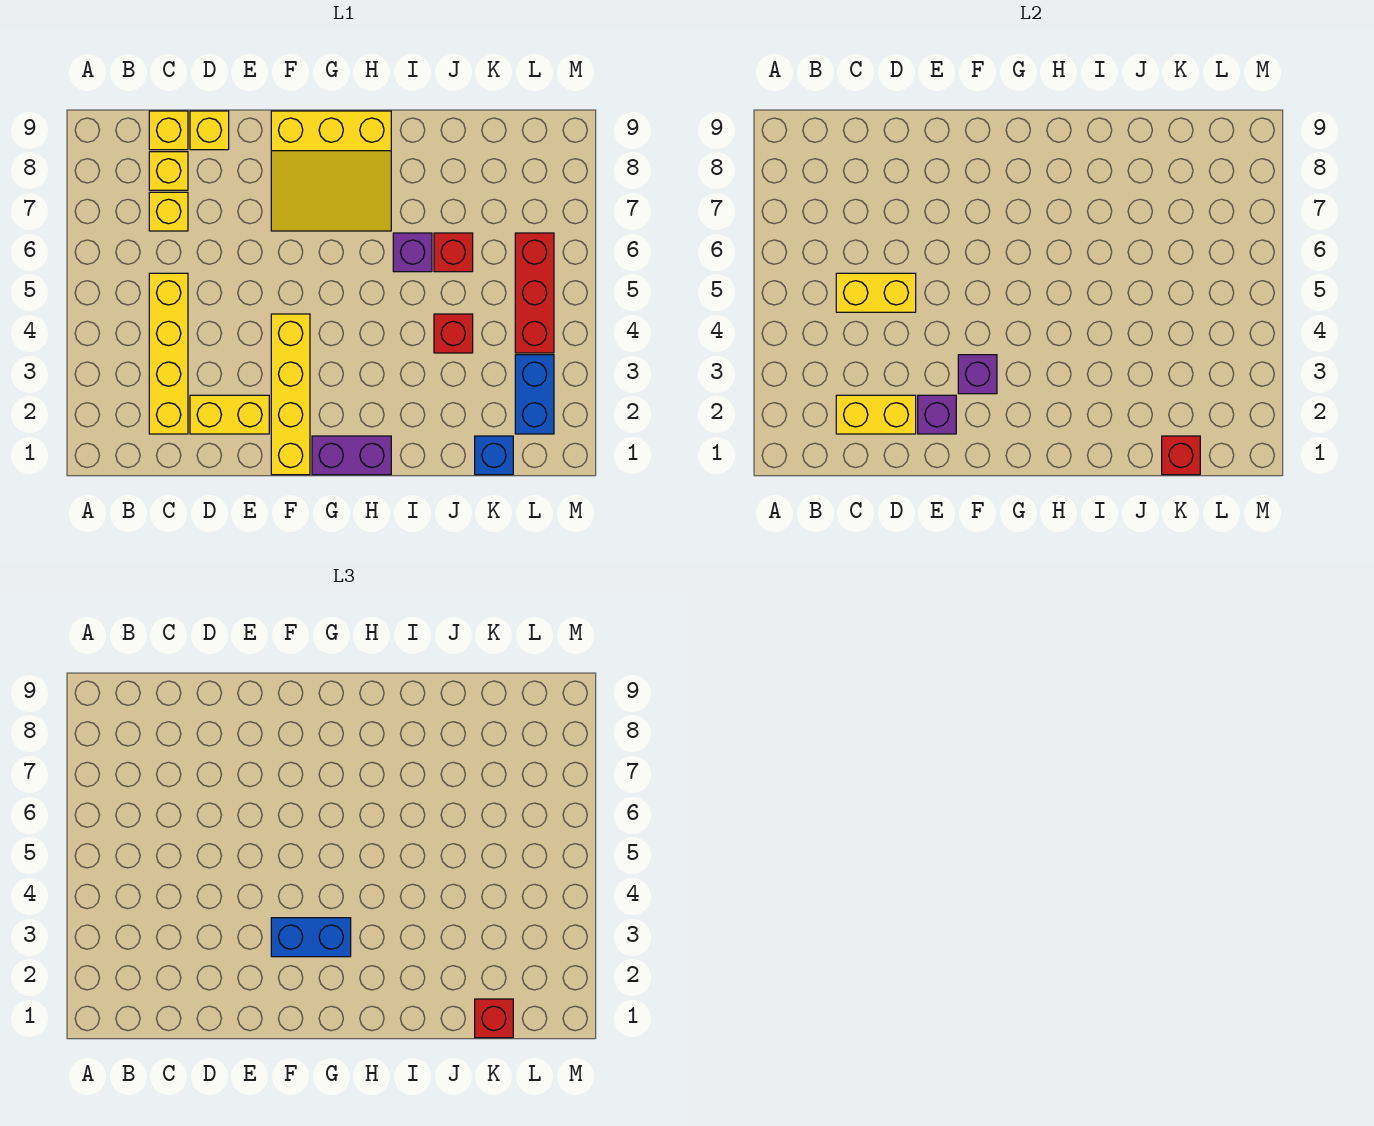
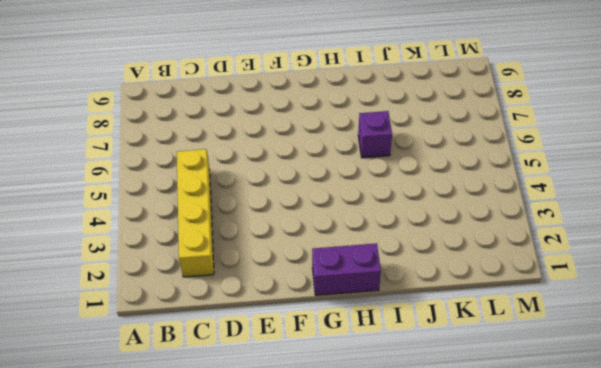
none -> yellow 1x1 brick [149,192,188,231]
none -> yellow 1x1 brick [149,152,188,190]
none -> yellow 1x1 brick [149,111,188,150]

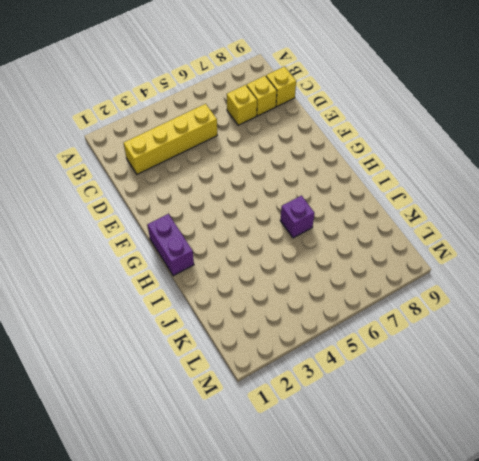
none -> yellow 1x2 brick [190,395,269,434]
none -> yellow 1x1 brick [190,111,229,150]
none -> yellow 1x4 brick [271,314,310,475]

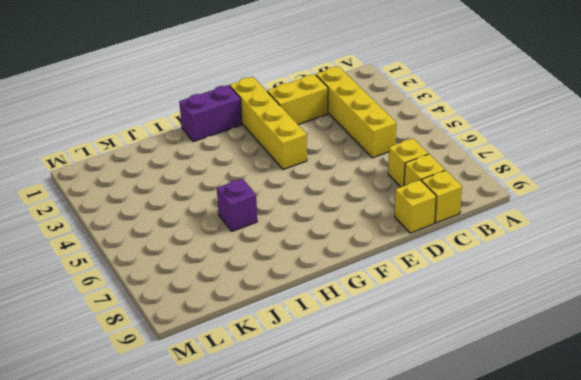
none -> yellow 3x3 slope [271,111,391,231]
none -> red 1x1 brick [434,314,473,353]
none -> red 1x1 brick [434,233,473,272]

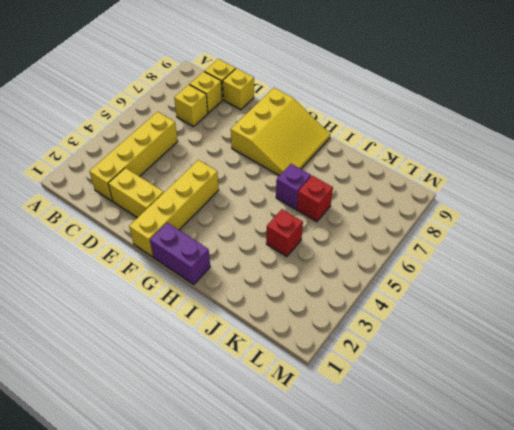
yellow 3x3 slope [231,88,330,176] -> yellow 3x3 slope turned to [271,111,391,231]
none -> blue 1x1 brick [475,436,513,475]
none -> blue 1x2 brick [515,355,554,434]
none -> red 1x3 brick [515,233,554,353]

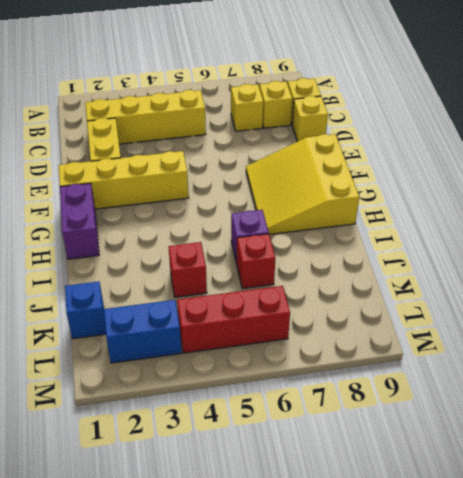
none -> yellow 1x2 brick [836,395,916,434]
none -> yellow 1x2 brick [836,273,916,312]
none -> purple 1x1 brick [918,395,956,434]

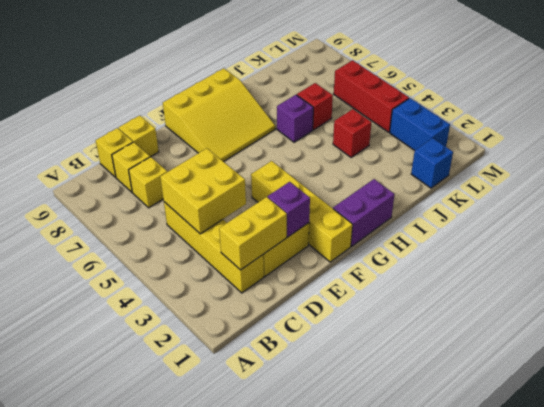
yellow 2x2 brick [160,148,246,234] -> yellow 1x2 brick [836,273,916,312]
none -> purple 1x1 brick [958,355,997,394]
none -> red 1x1 brick [1162,436,1200,475]
none -> blue 1x2 brick [271,918,351,957]

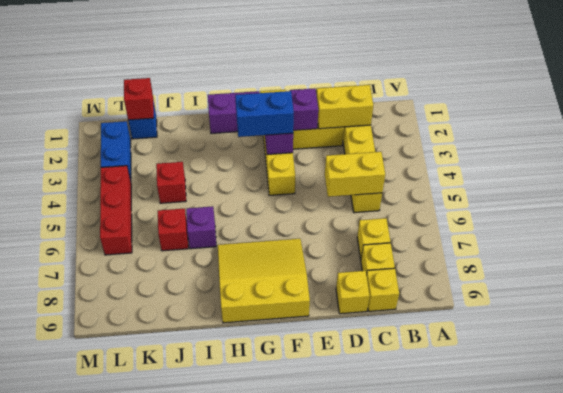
none -> red 1x1 brick [475,999,513,1038]

